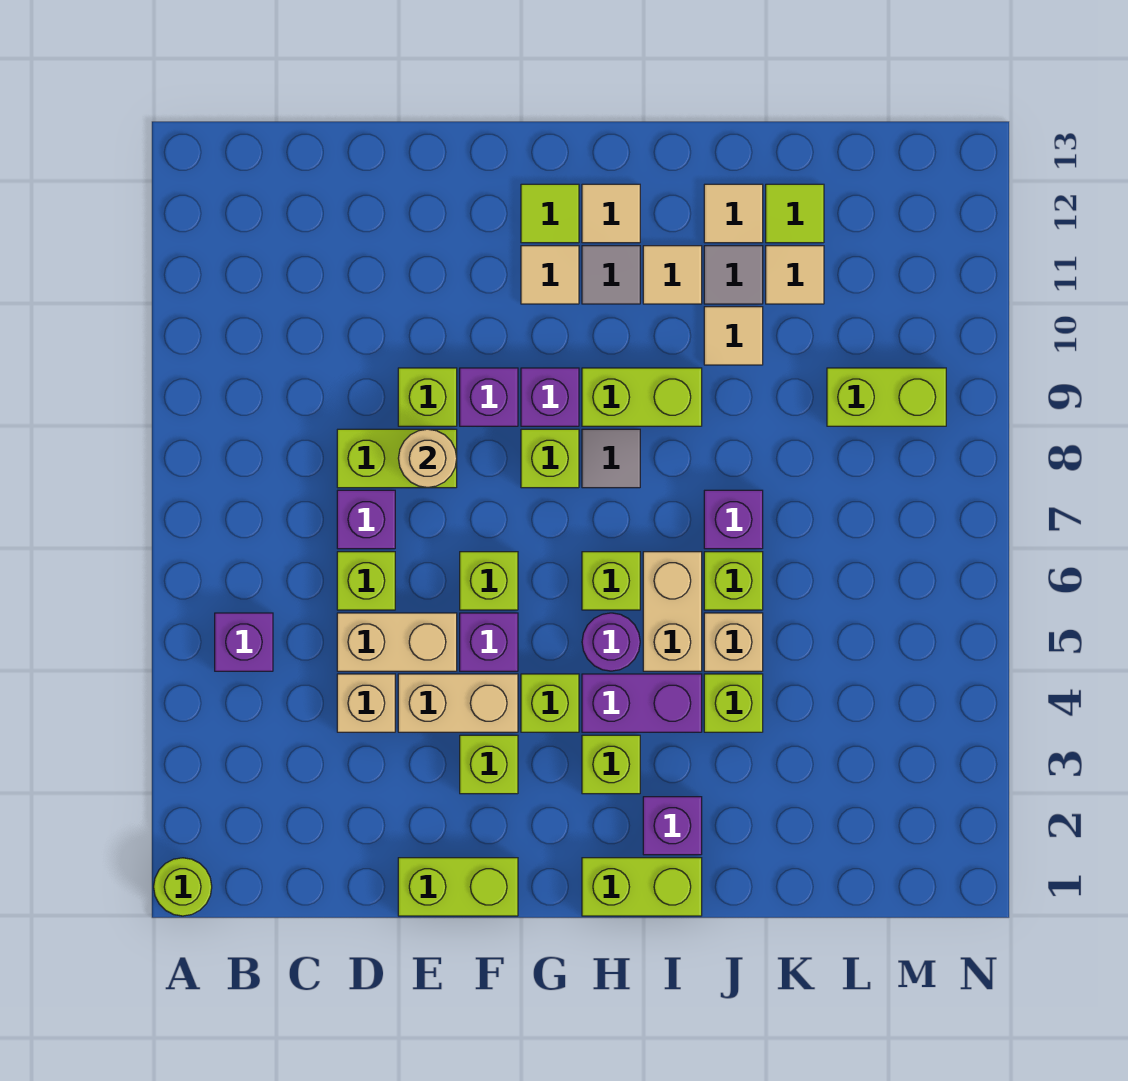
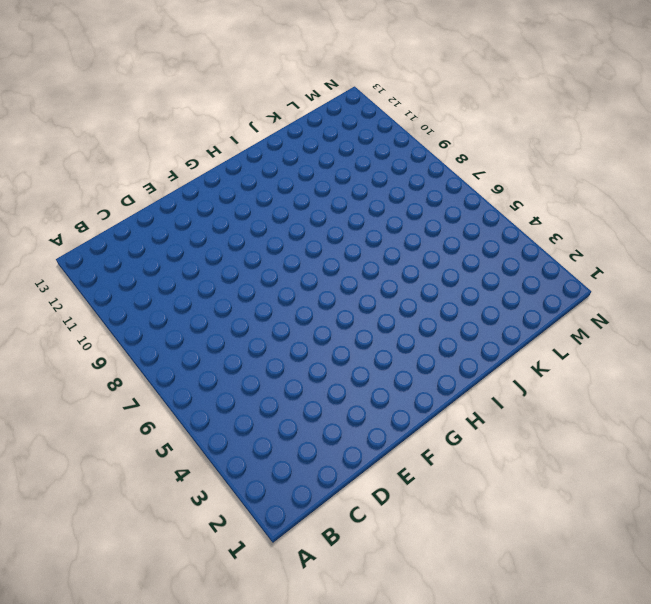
none -> lime 1x1 round brick [154,858,212,916]
none -> purple 1x1 brick [215,613,273,671]
none -> tan 1x1 brick [337,674,395,732]
none -> tan 1x2 brick [337,613,457,671]

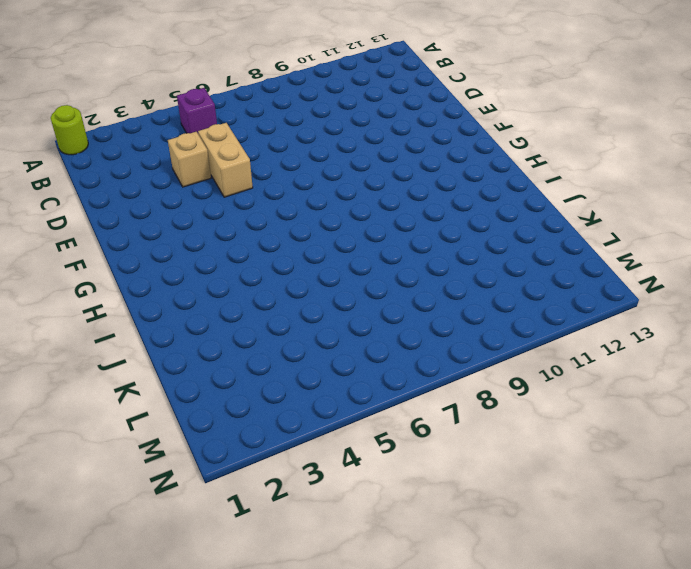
none -> lime 1x1 brick [337,552,395,610]
none -> purple 1x1 brick [337,490,395,549]
none -> lime 1x2 brick [337,429,457,488]
none -> lime 1x2 brick [398,858,518,916]

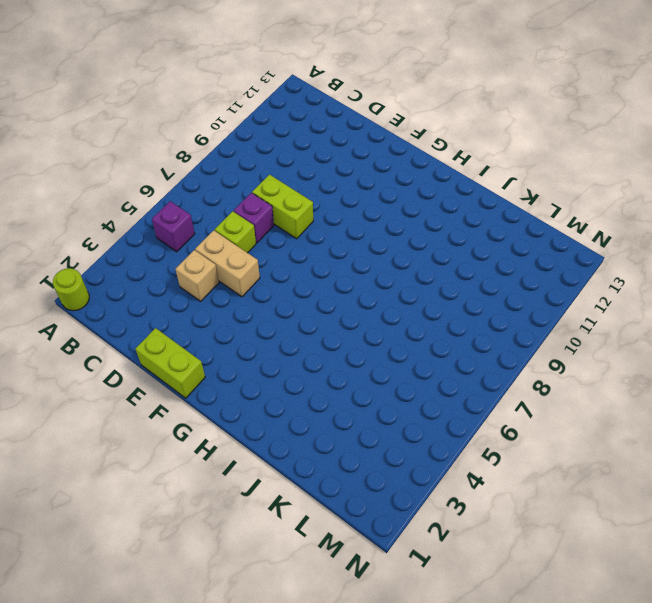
none -> tan 1x2 brick [398,674,518,732]
none -> lime 1x1 brick [398,368,457,426]
none -> lime 1x1 brick [460,735,518,794]
none -> purple 1x1 brick [460,613,518,671]

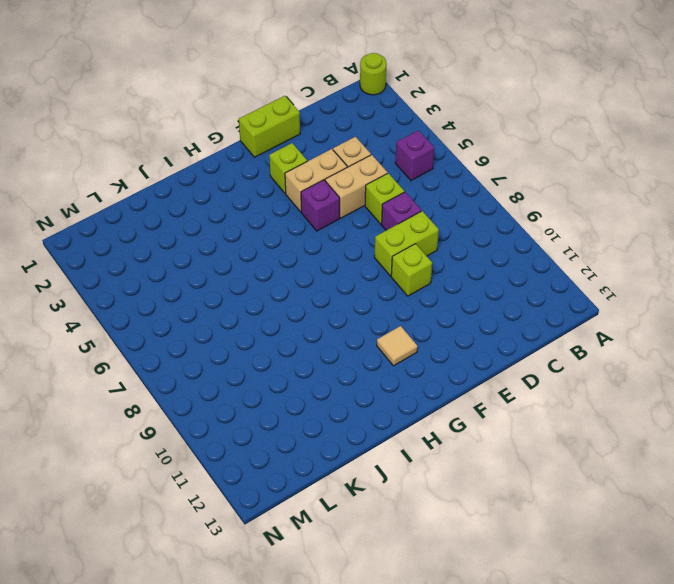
none -> lime 1x1 brick [460,552,518,610]
none -> purple 1x1 brick [460,368,518,426]
none -> lime 1x1 brick [521,674,579,732]
none -> lime 1x1 brick [521,429,579,488]

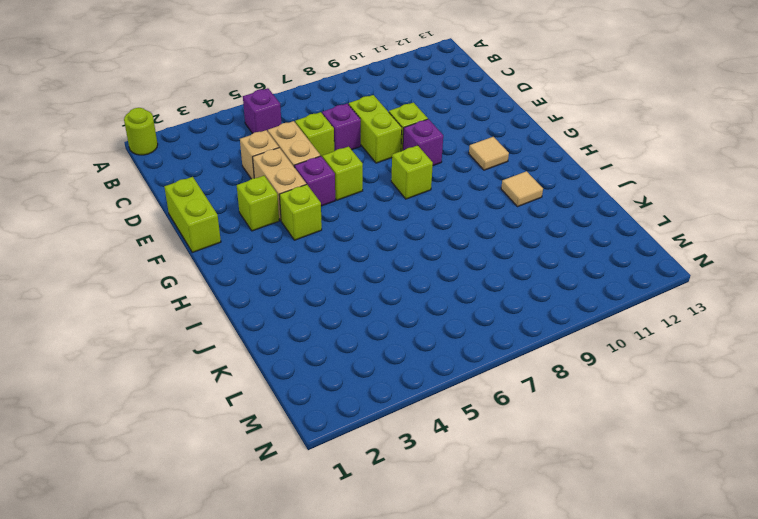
none -> purple 1x1 brick [521,368,579,426]
none -> lime 1x1 tile [521,184,579,243]
none -> lime 1x2 brick [582,858,702,916]
none -> lime 1x1 brick [582,735,640,794]

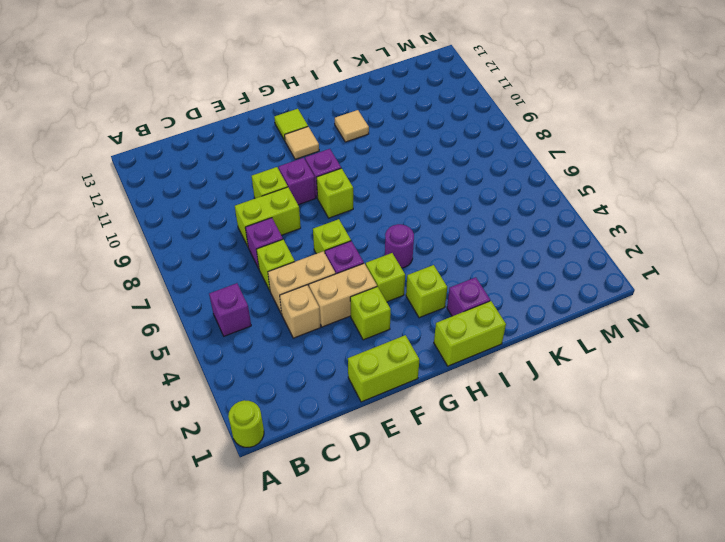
none -> purple 1x2 brick [582,674,702,732]
none -> lime 1x1 brick [582,552,640,610]
none -> grey 1x1 tile [582,429,640,488]
none -> lime 1x2 brick [582,368,702,426]

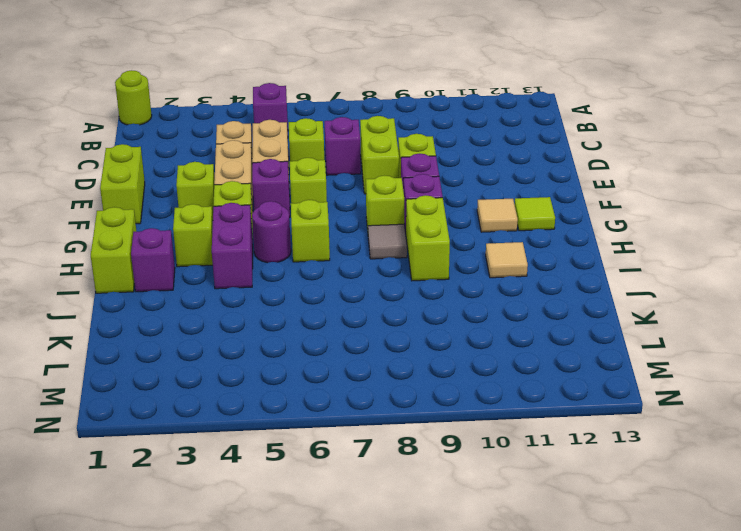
none -> grey 1x1 tile [582,246,640,304]
none -> tan 1x1 tile [582,184,640,243]
none -> tan 1x2 brick [643,552,702,671]
none -> lime 1x1 brick [704,674,763,732]

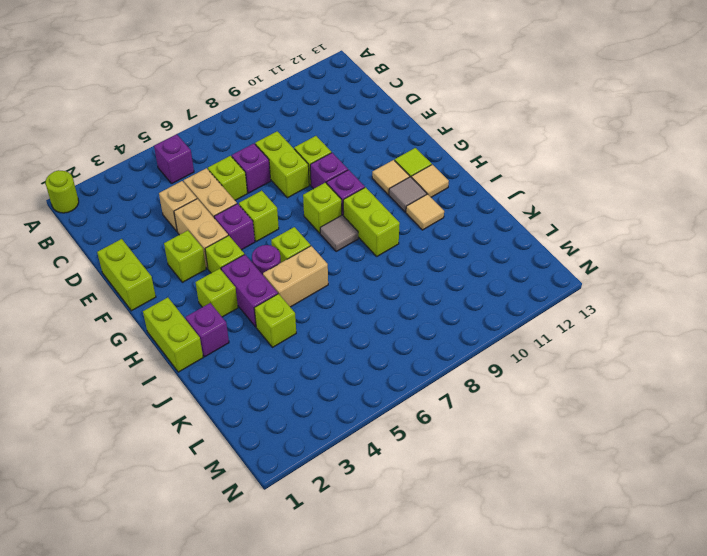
none -> tan 1x1 brick [704,613,763,671]
none -> lime 1x1 brick [704,552,763,610]
none -> purple 1x1 brick [704,490,763,549]
none -> tan 1x1 tile [704,307,763,365]

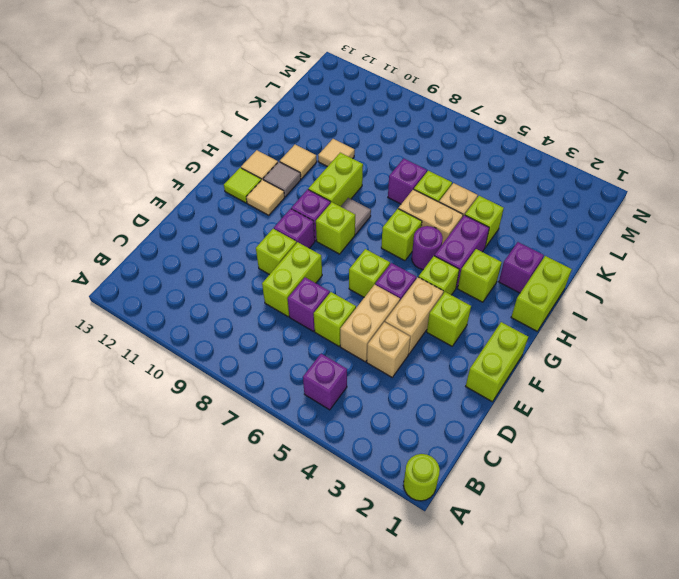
none -> grey 1x1 tile [704,246,763,304]
none -> tan 1x1 tile [704,184,763,243]
none -> tan 1x1 tile [766,246,824,304]
none -> lime 1x1 tile [766,184,824,243]

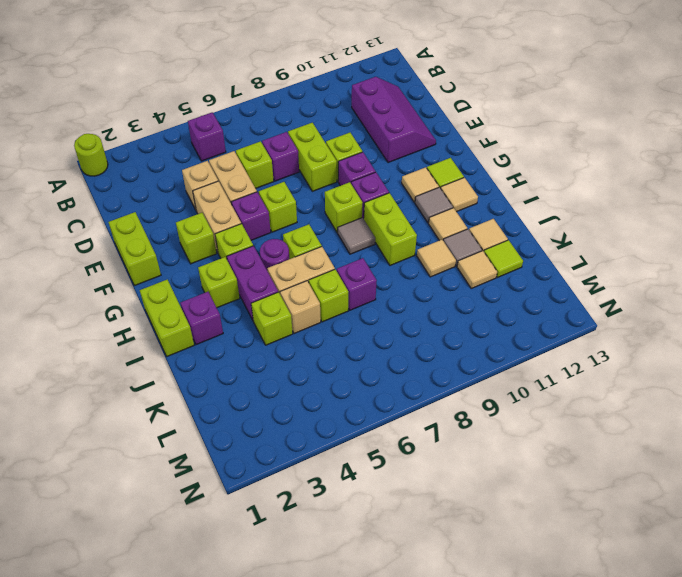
purple 2x3 slope [352,77,436,163] -> none
none -> lime 1x2 brick [827,368,946,426]
none -> tan 1x1 round brick [398,429,457,488]

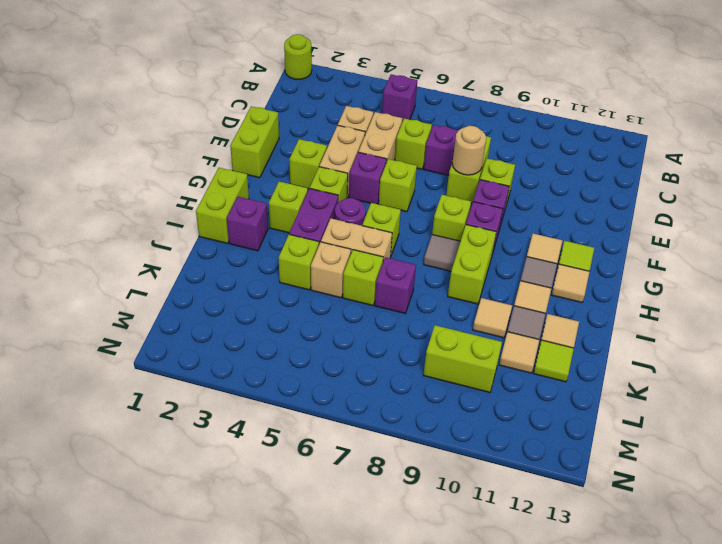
lime 1x2 brick [423,325,502,392] -> lime 1x2 brick turned to [827,368,946,426]

